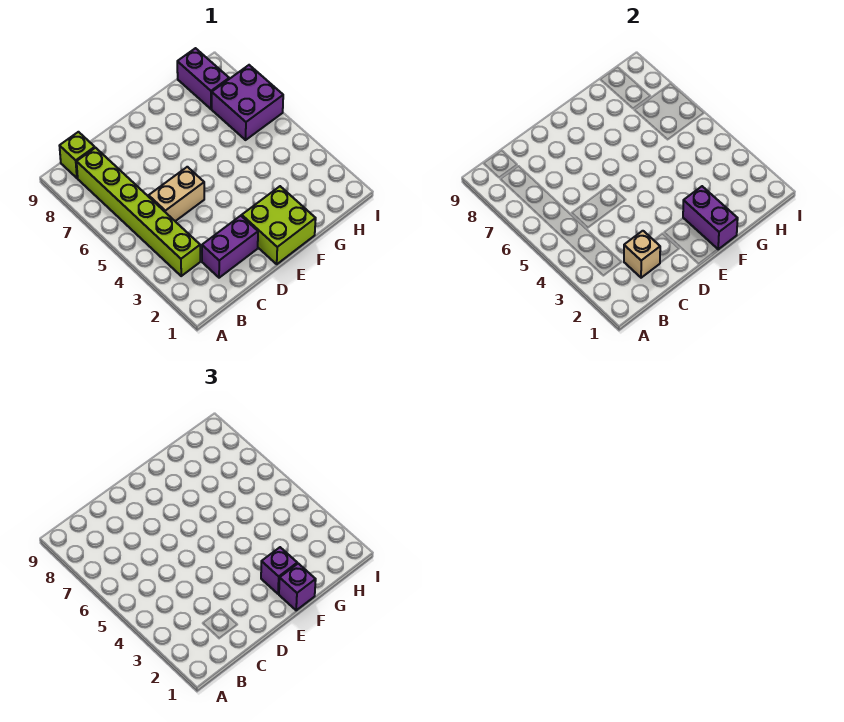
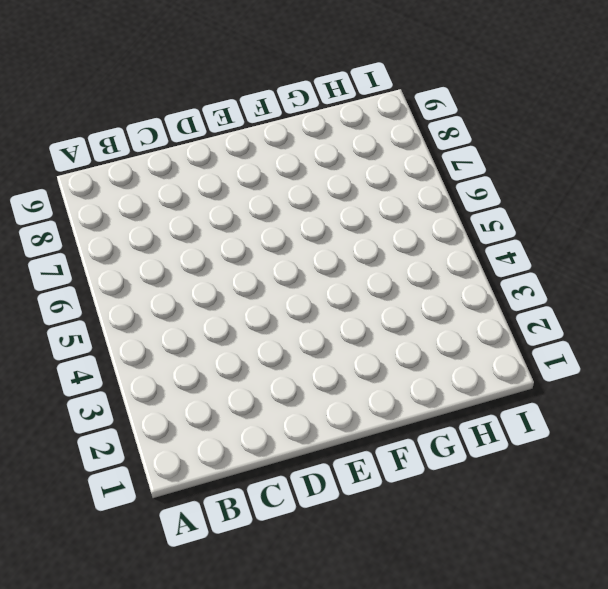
none -> lime 1x6 brick [77,148,200,276]
none -> lime 1x1 brick [60,132,95,178]

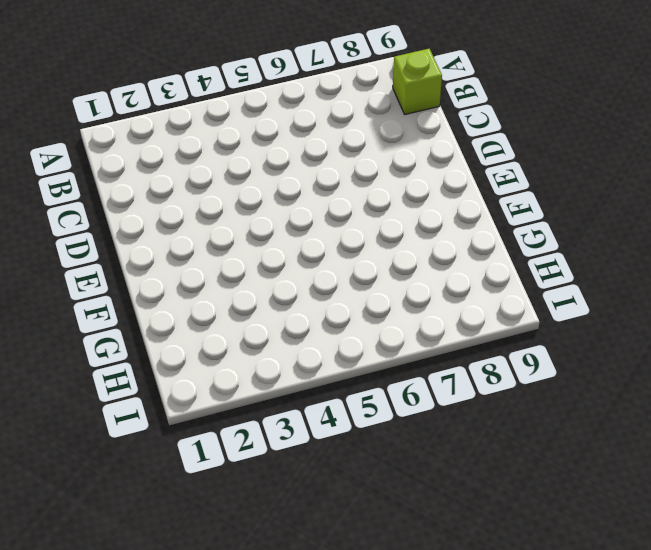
none -> lime 1x6 brick [77,148,200,276]
none -> purple 1x2 brick [202,216,258,278]

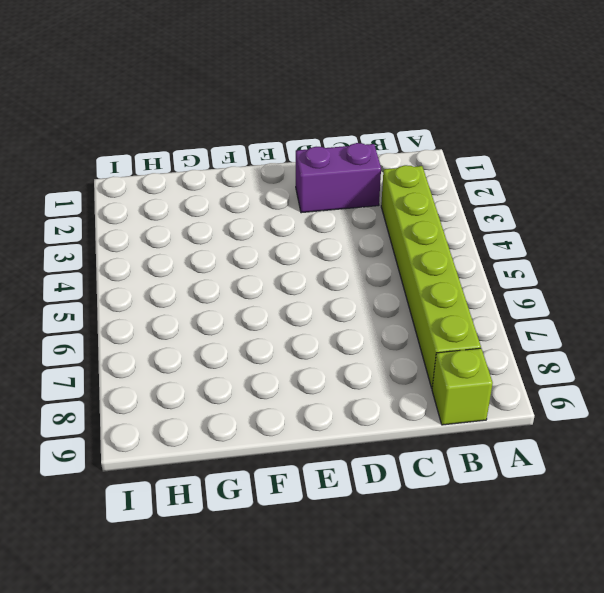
none -> tan 1x2 brick [149,167,204,221]
none -> lime 2x2 brick [242,186,316,264]

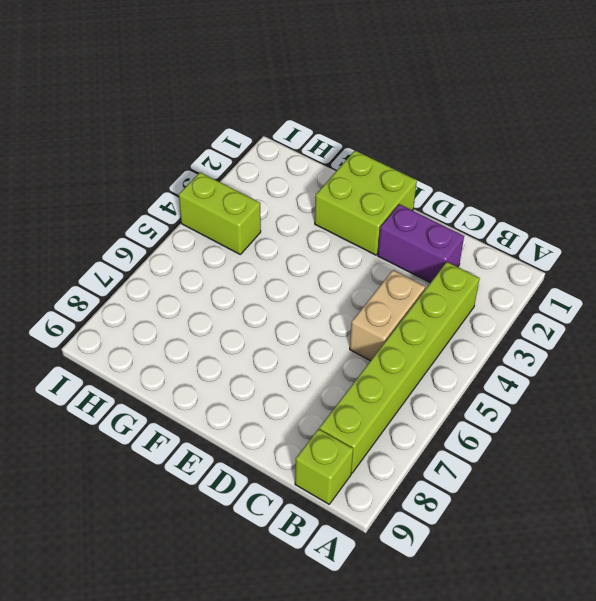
tan 1x2 brick [350,270,425,361] -> tan 1x2 brick turned to [149,167,204,221]
lime 1x2 brick [179,172,261,254] -> none
none -> purple 2x2 brick [212,65,283,140]
none -> purple 1x2 brick [177,48,229,109]

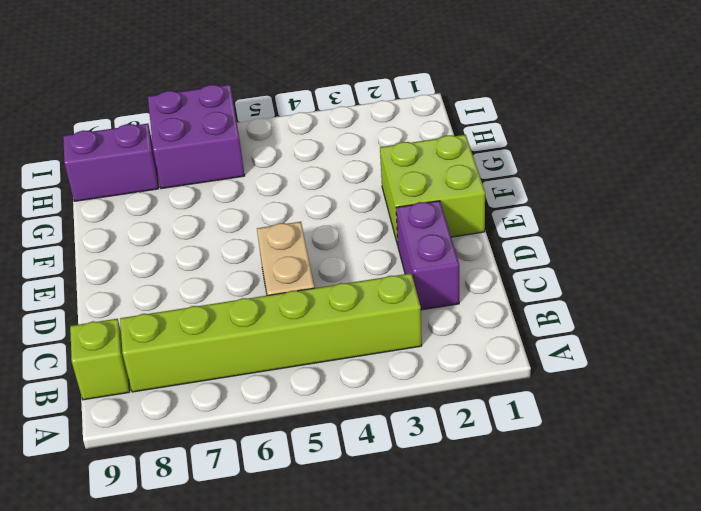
none -> tan 1x1 brick [624,231,660,278]
none -> purple 1x2 brick [683,186,738,249]

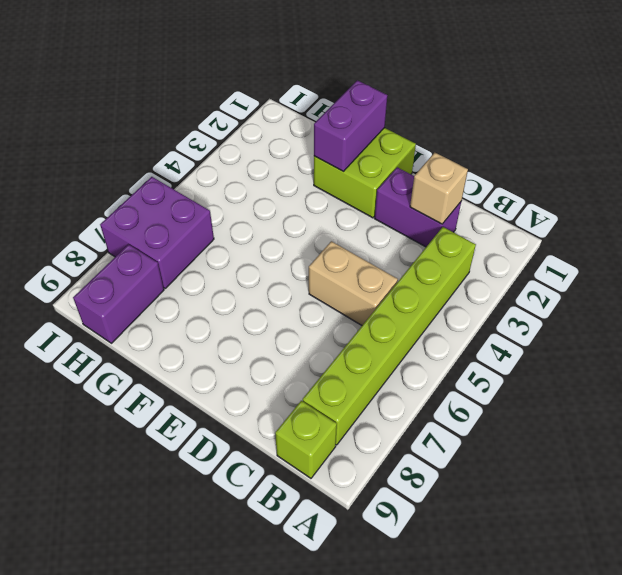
none -> purple 1x1 brick [279,564,316,610]
none -> purple 1x1 brick [261,547,297,594]

